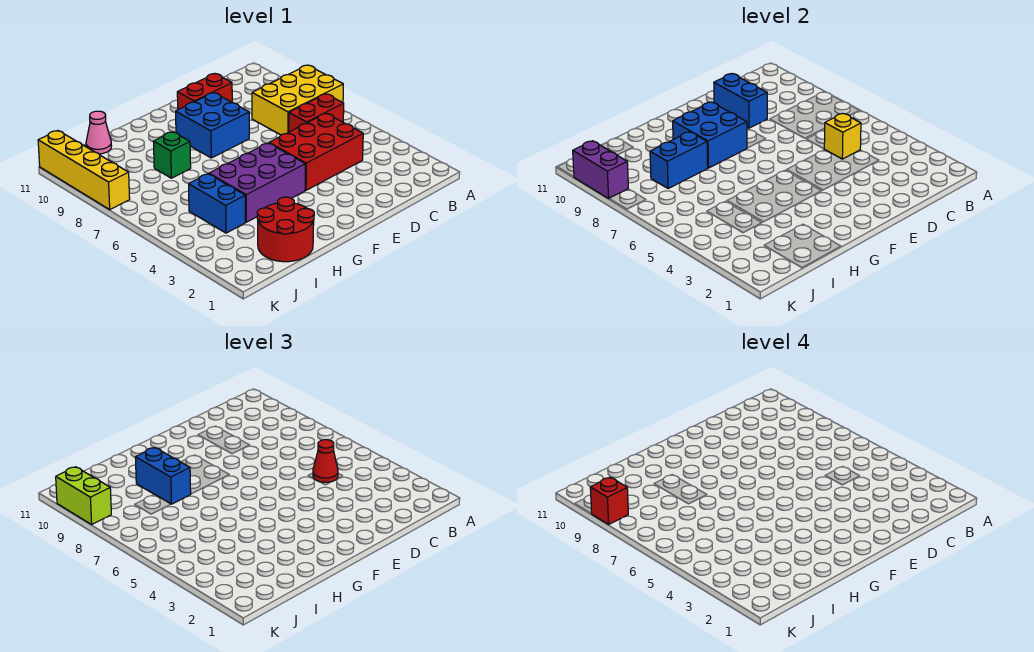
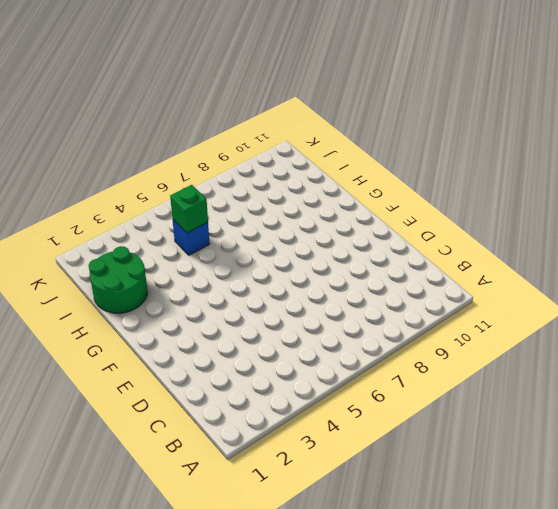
green 2x2 round brick [89,246,147,313] -> red 2x2 round brick [257,197,314,262]
blue 1x1 brick [173,220,210,255] -> blue 1x2 brick [189,174,245,233]
green 1x1 brick [170,185,208,233] -> green 1x1 brick moved to [153,132,191,178]
none -> yellow 2x3 brick [252,65,343,135]
none -> red 1x2 brick [289,94,344,132]
none -> red 2x3 brick [269,114,363,190]

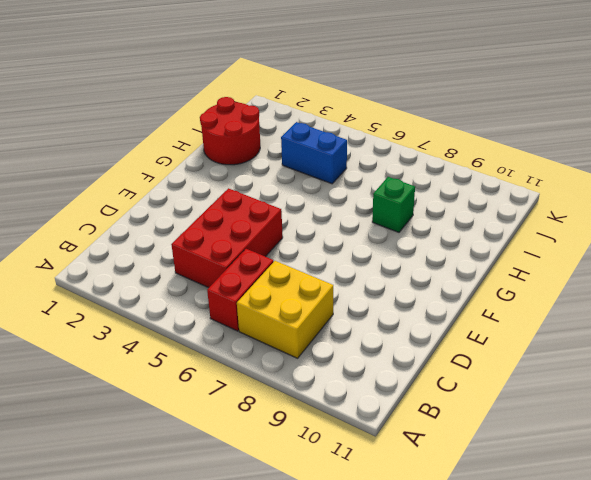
yellow 2x2 brick [237,261,333,358] -> yellow 2x3 brick [252,65,343,135]
none -> red 1x2 brick [177,74,232,110]
none -> blue 2x2 brick [176,93,249,158]
none -> purple 2x3 brick [209,143,305,222]

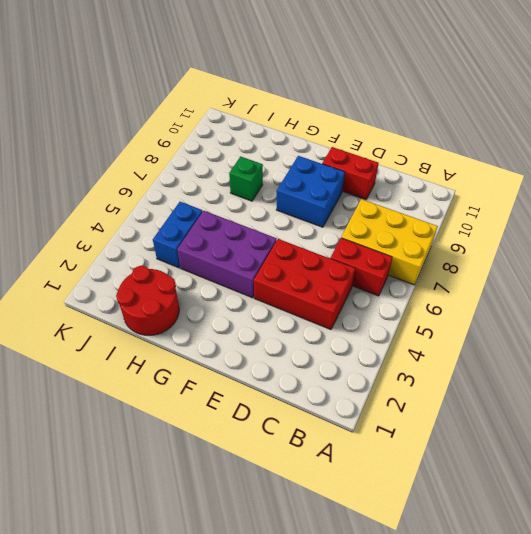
none -> pink 1x1 cone [86,111,111,154]
none -> yellow 1x4 brick [38,131,130,209]
none -> yellow 1x1 brick [824,114,861,159]

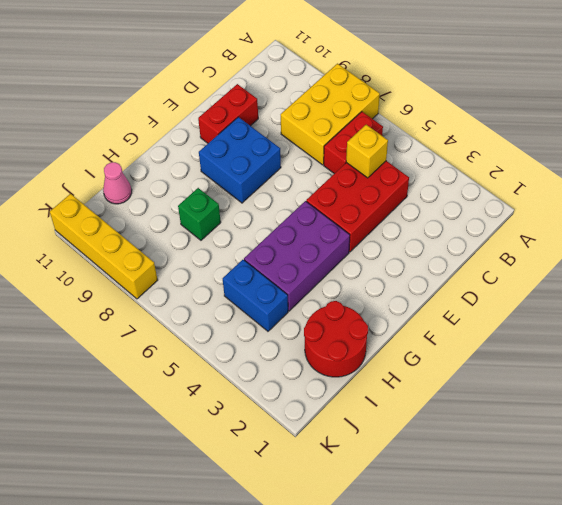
none -> blue 1x2 brick [714,74,767,128]
none -> blue 2x2 brick [673,102,747,168]
none -> blue 1x2 brick [650,132,708,189]

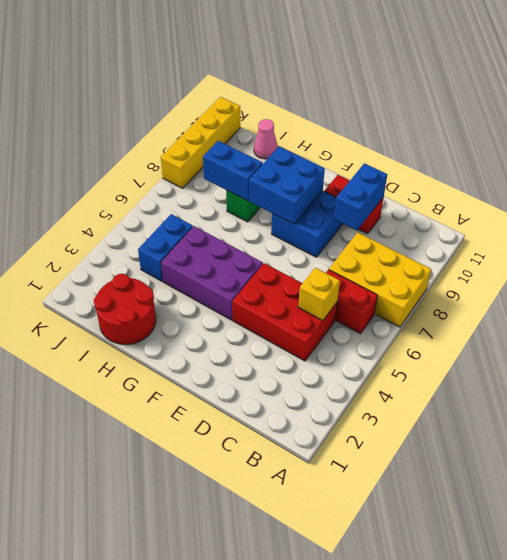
none -> purple 1x2 brick [573,141,628,198]
none -> red 1x1 cone [313,440,338,482]
none -> blue 1x2 brick [135,447,191,504]

